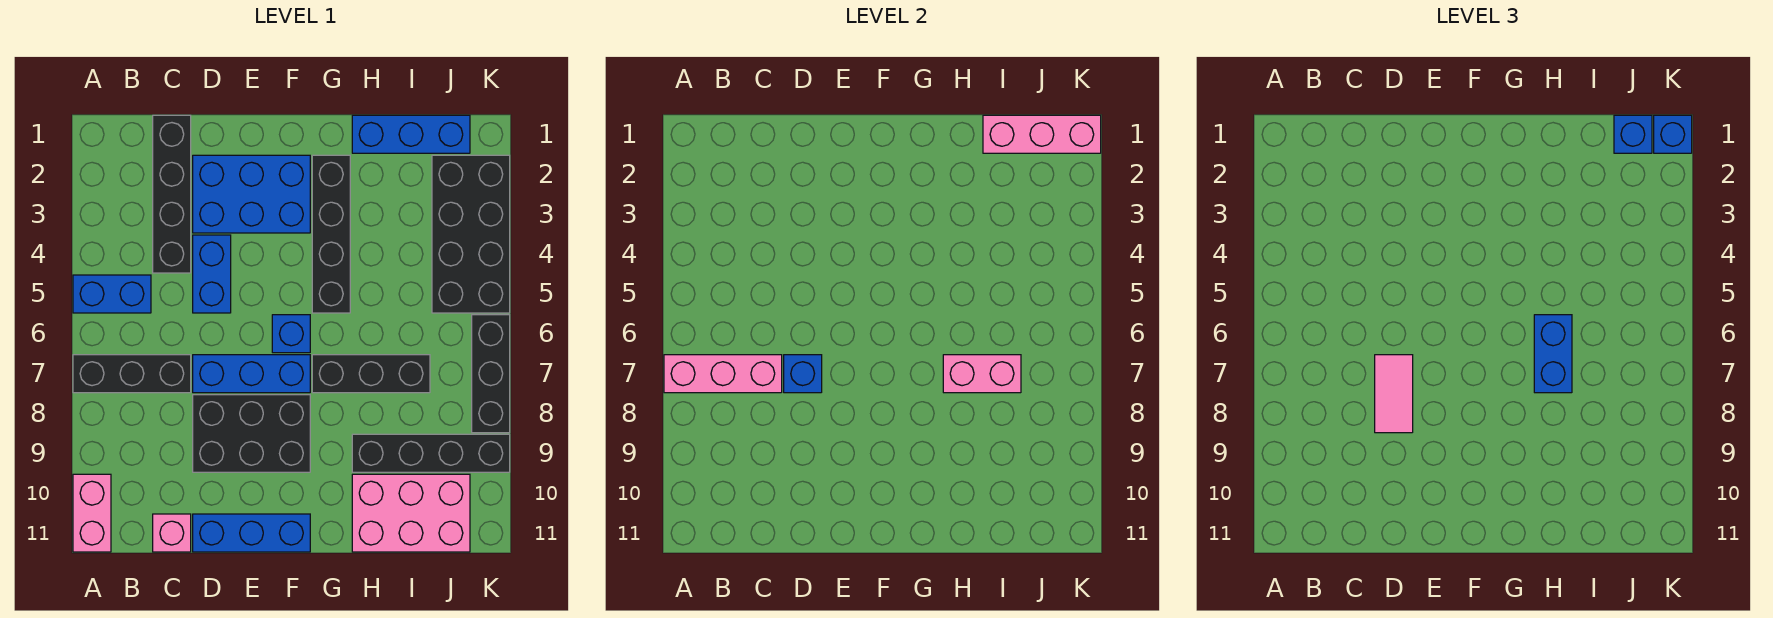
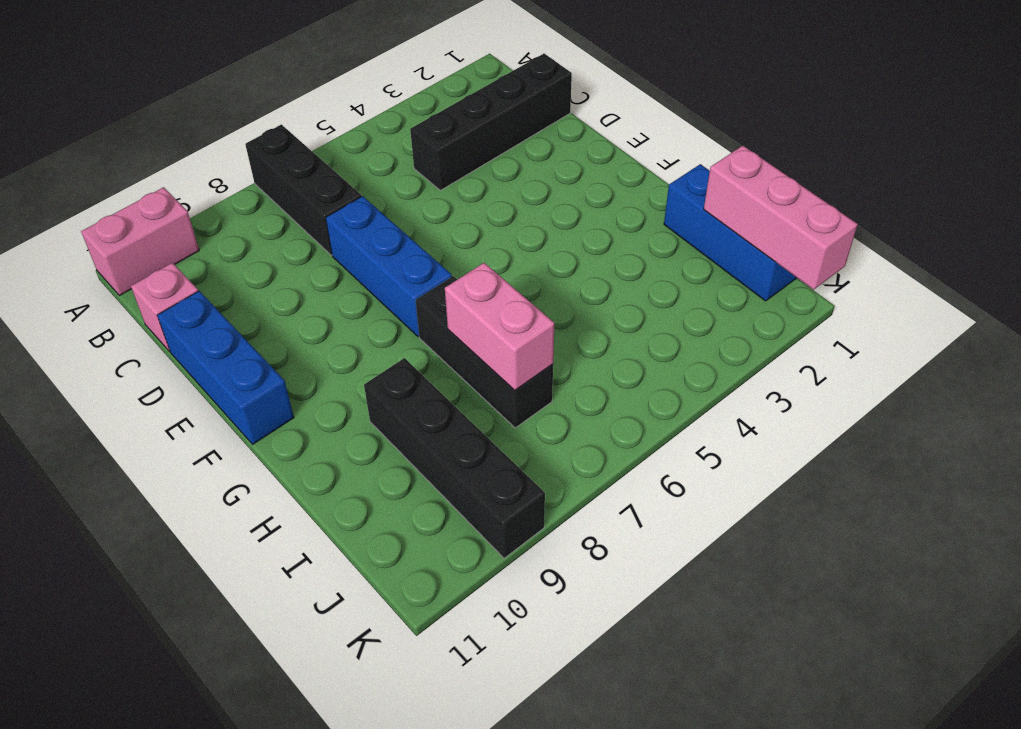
none -> blue 1x2 brick [73,275,151,313]
none -> blue 2x3 brick [193,155,310,233]
none -> blue 1x2 brick [193,235,231,313]

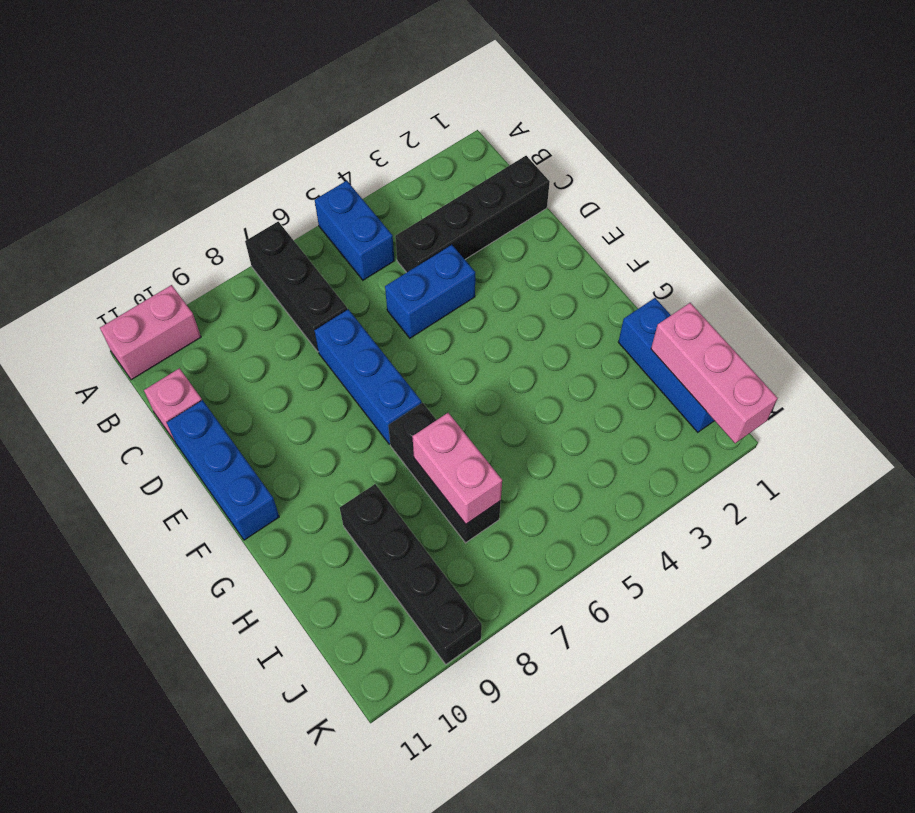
none -> blue 2x3 brick [193,155,310,233]
none -> black 2x3 brick [193,395,310,472]
none -> blue 1x1 brick [272,315,310,353]

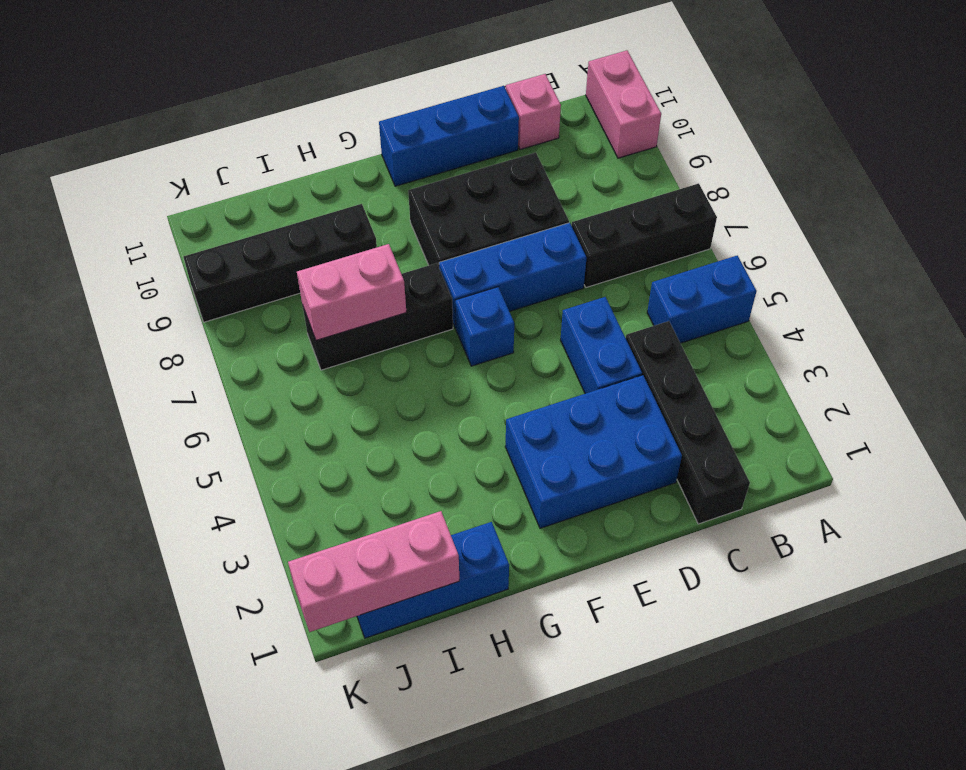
none -> black 1x4 brick [312,155,350,313]
none -> pink 2x3 brick [352,474,470,552]
none -> black 2x4 brick [432,155,510,313]

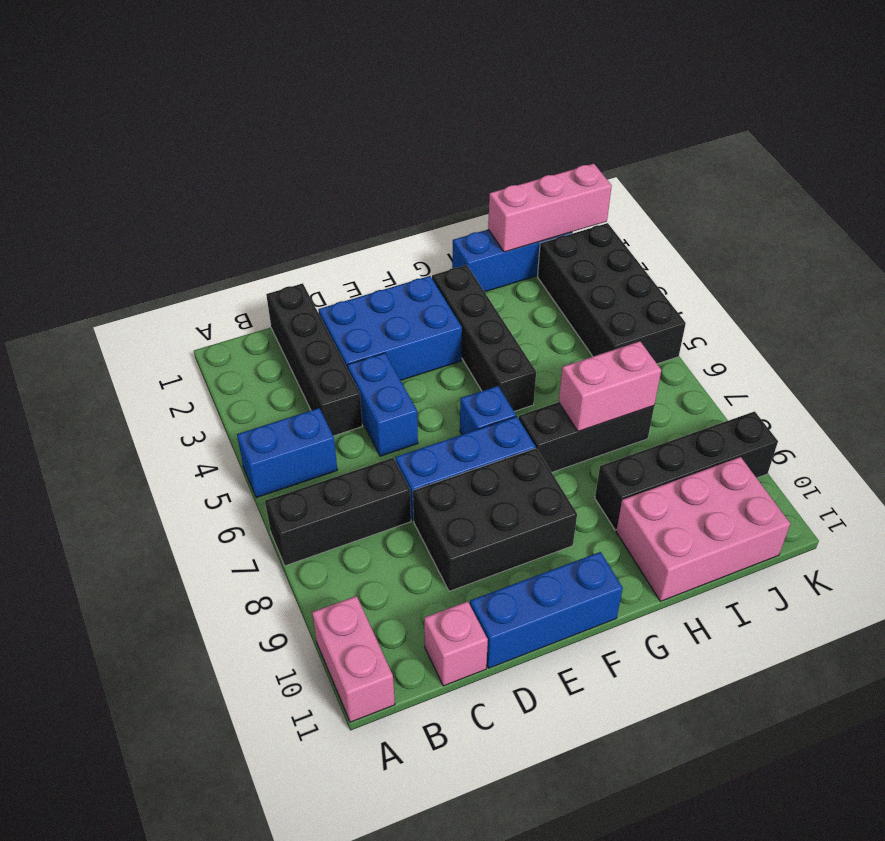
none -> black 1x3 brick [472,315,510,433]
none -> pink 1x3 brick [664,355,782,393]
none -> blue 1x1 brick [784,355,822,393]

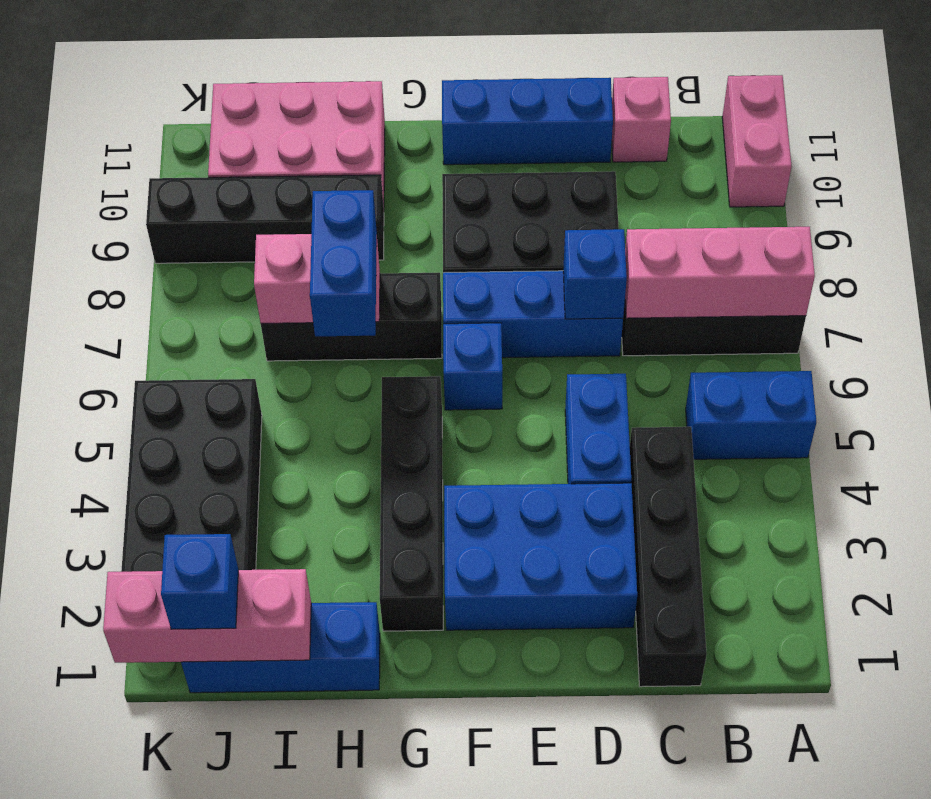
none -> black 1x3 brick [472,315,510,433]
none -> pink 1x2 tile [1375,355,1413,433]
none -> blue 1x1 brick [1654,115,1692,153]

